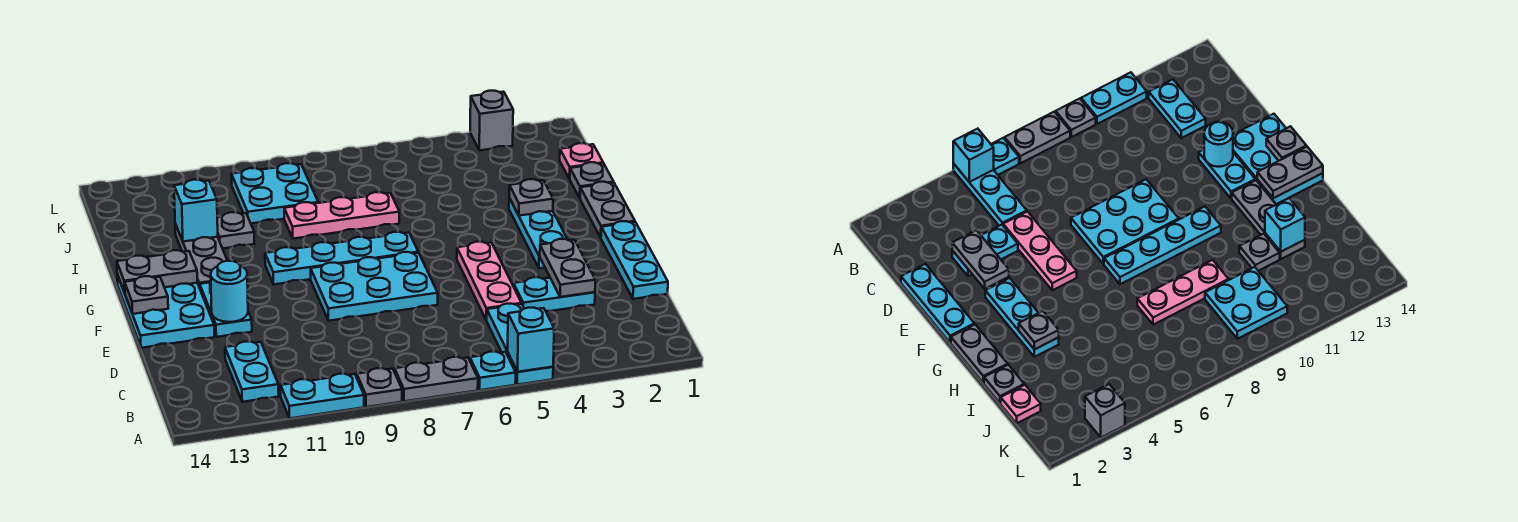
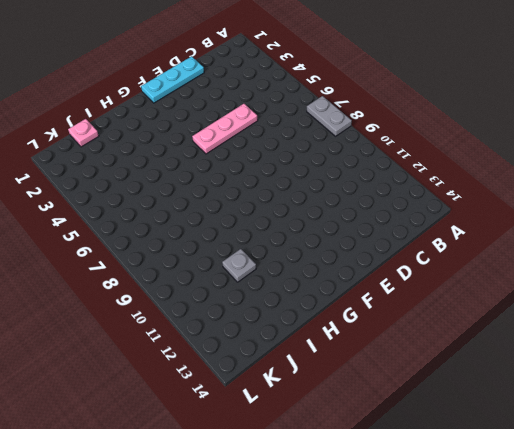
none -> cyan 1x3 plate [487,304,553,385]
none -> cyan 1x1 plate [470,351,516,390]
none -> grey 1x1 plate [357,368,402,407]

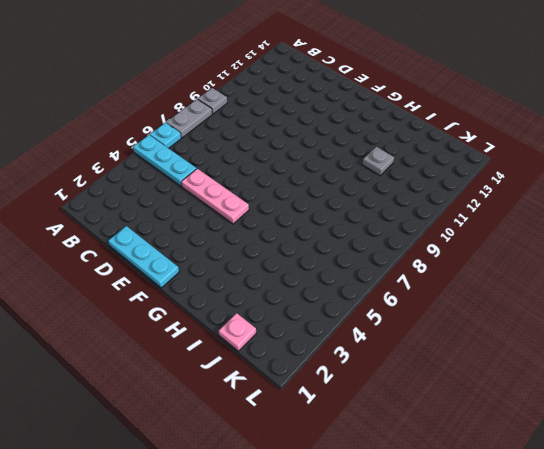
none -> cyan 1x2 plate [281,374,364,418]
none -> cyan 1x2 plate [225,342,279,402]
none -> cyan 1x2 plate [513,277,595,311]

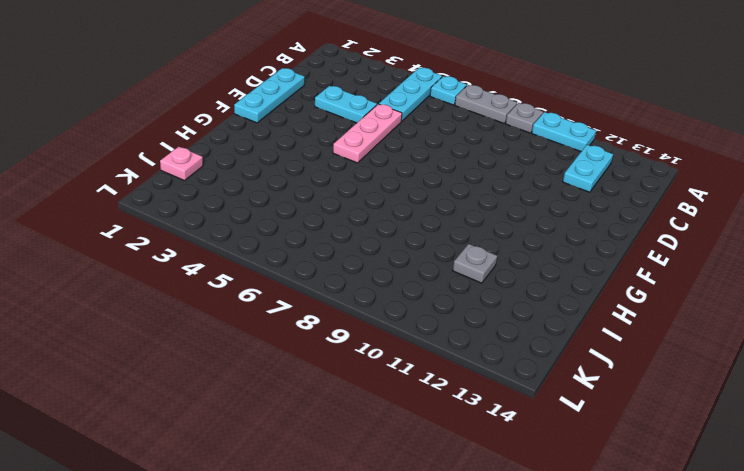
none -> cyan 2x3 plate [311,252,438,321]
none -> cyan 1x2 plate [200,282,252,337]
none -> cyan 2x3 plate [117,275,214,348]

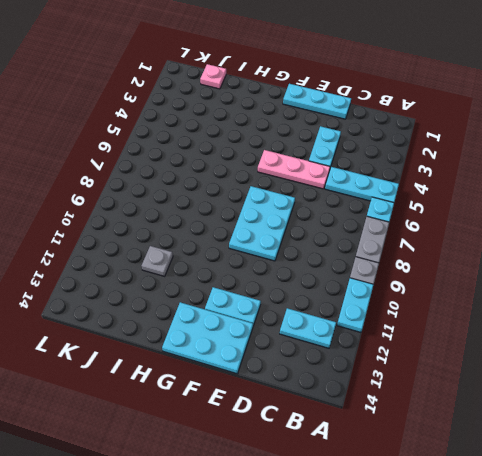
none -> cyan 1x3 plate [509,198,568,268]
none -> grey 1x2 plate [580,182,635,237]
none -> cyan 1x4 plate [265,232,418,284]

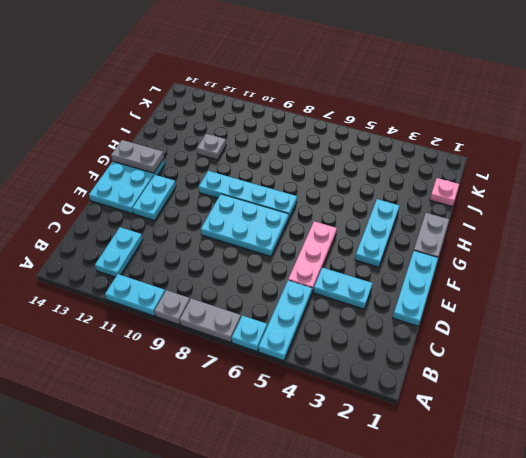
none -> grey 1x3 plate [175,224,227,288]
none -> grey 1x1 plate [570,162,614,198]
none -> pink 1x3 plate [284,192,399,239]

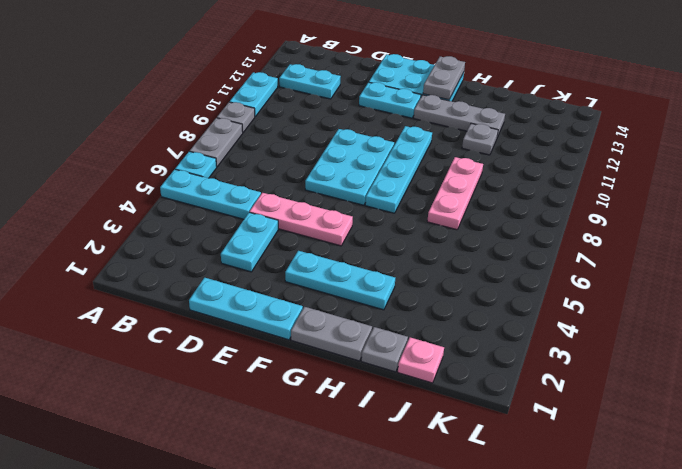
none -> cyan 2x2 plate [231,163,318,223]
none -> grey 1x1 brick [470,91,513,150]
none -> cyan 1x1 brick [507,308,554,372]

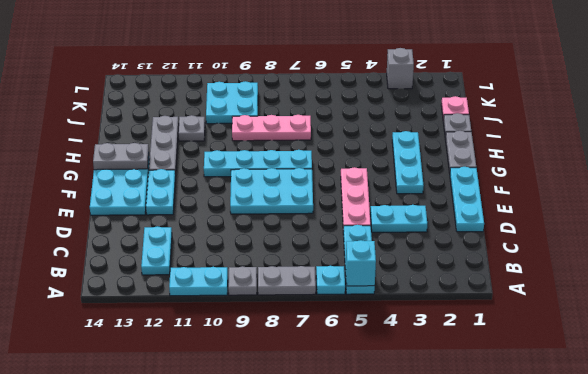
none -> grey 1x2 plate [539,239,595,297]
none -> cyan 1x1 round brick [211,261,248,322]
none -> grey 1x1 plate [125,276,168,314]

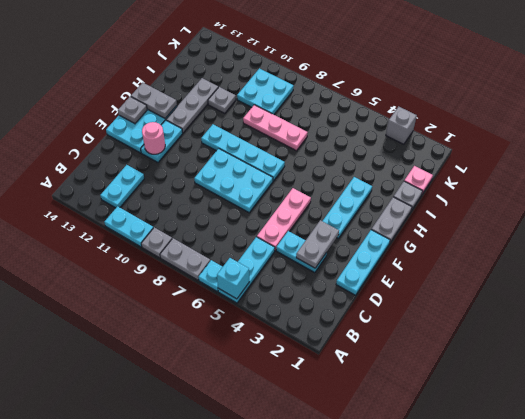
pink 1x1 round brick [142,122,165,154] -> cyan 1x1 round brick [211,261,248,322]
none -> grey 1x1 plate [509,179,553,216]
none -> cyan 1x1 brick [174,180,218,242]

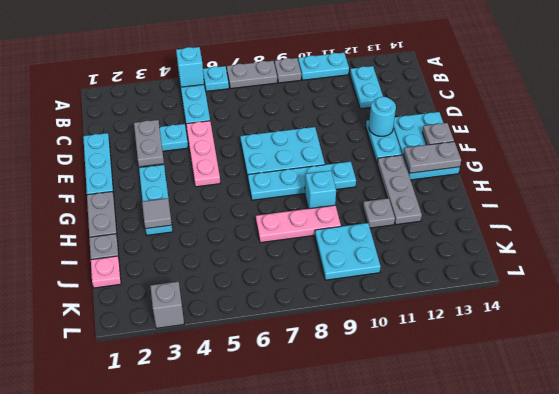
grey 1x1 tile [142,198,172,229] -> grey 1x1 plate [509,179,553,216]
cyan 1x1 brick [305,171,336,209] -> cyan 1x1 brick moved to [174,180,218,242]

